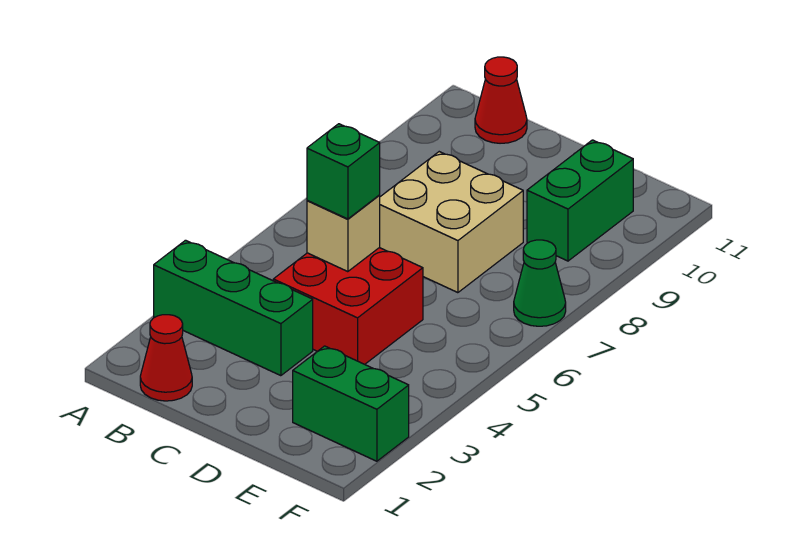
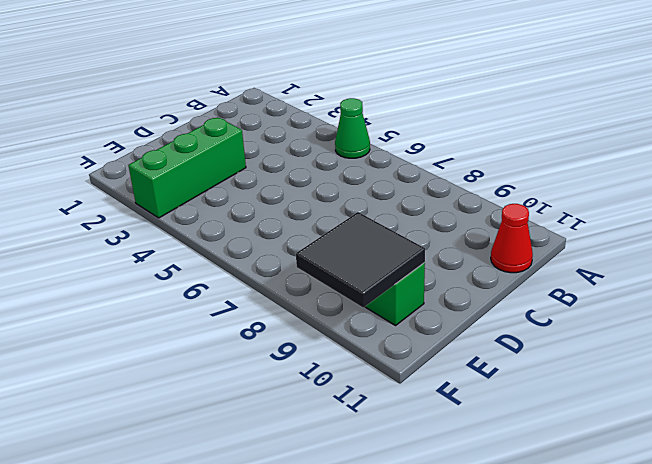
green 1x1 cone [335,98,370,158] -> green 1x1 cone moved to [514,240,566,326]
green 1x3 brick [128,117,246,218] -> green 1x3 brick moved to [154,240,313,376]
black 2x2 tile [296,212,425,307] -> none
none -> red 1x1 cone [140,315,192,401]
none -> red 2x2 brick [273,248,423,364]

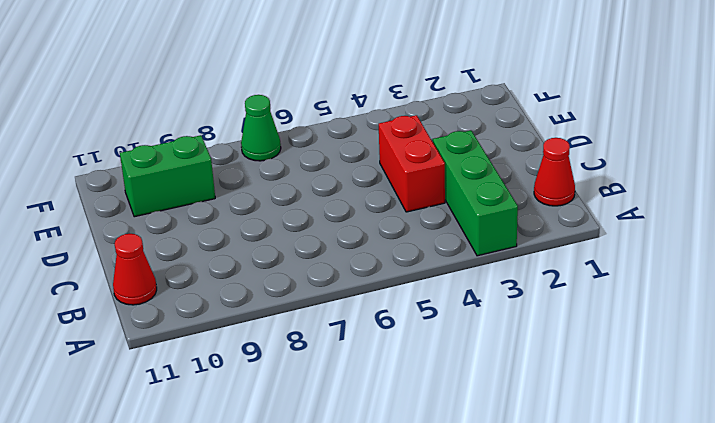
red 1x2 brick [379,115,445,212] -> red 2x2 brick [273,248,423,364]
none -> tan 2x2 brick [379,152,523,293]
none -> green 1x2 brick [293,346,409,461]

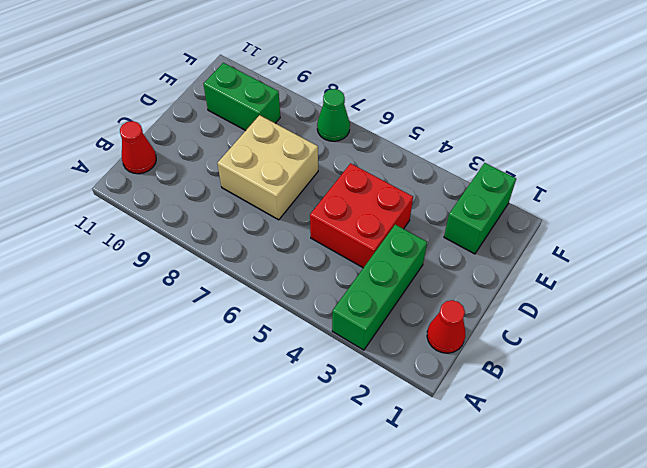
none -> tan 1x1 brick [307,195,380,272]
none -> green 1x1 brick [307,124,380,219]

